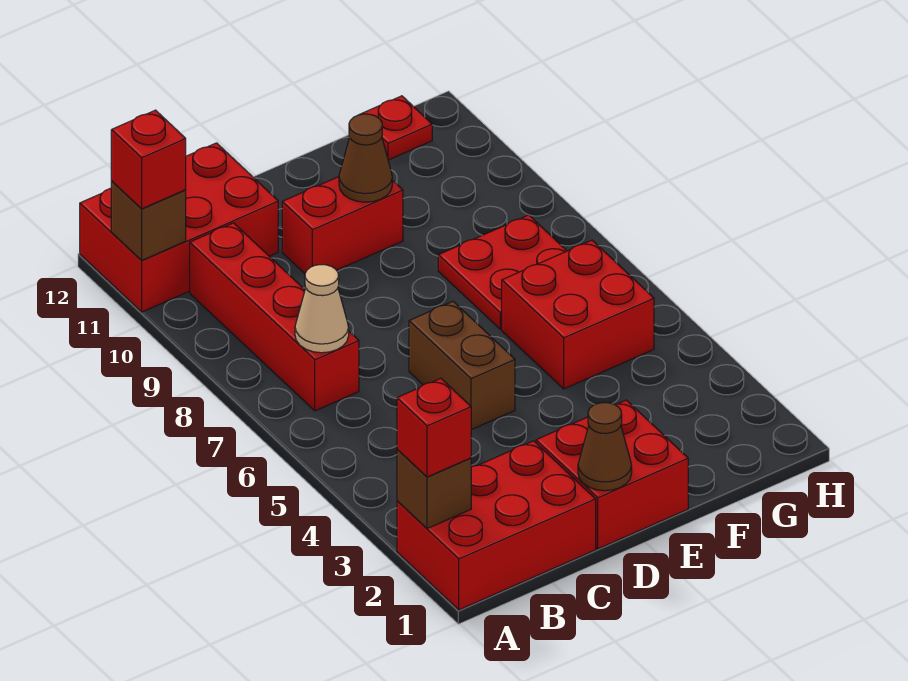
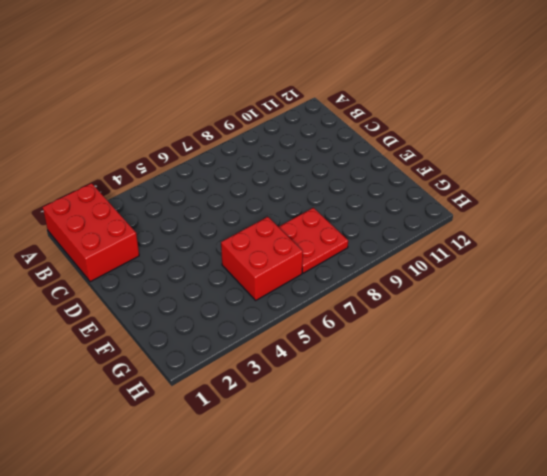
none -> red 2x3 brick [80,143,278,312]
none -> red 1x4 brick [190,223,359,411]
none -> red 2x2 brick [536,400,688,549]

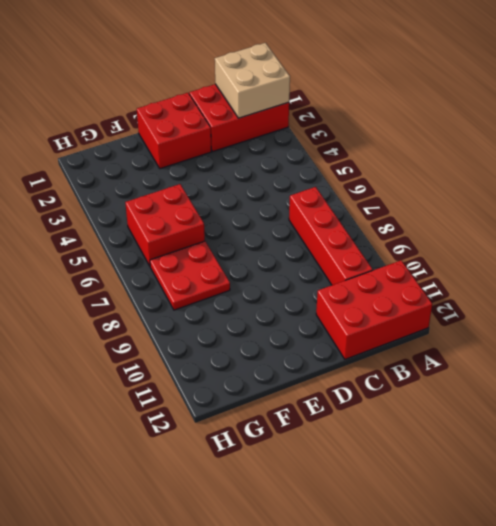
tan 2x2 brick [215,43,290,118] -> brown 1x1 brick [397,449,471,529]
none -> brown 1x2 brick [409,302,515,430]
none -> red 1x2 brick [282,177,403,274]
none -> red 1x1 plate [360,96,432,160]

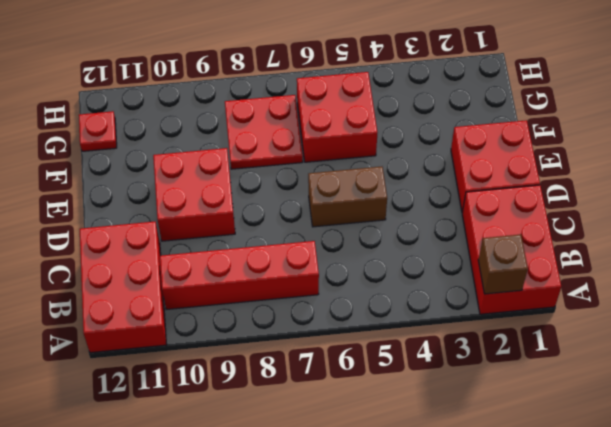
red 2x2 brick [153,148,235,241] -> red 1x2 brick [282,177,403,274]
none -> brown 1x1 brick [111,181,186,261]
none -> tan 1x1 cone [295,265,349,353]
none -> brown 1x1 cone [578,403,632,491]

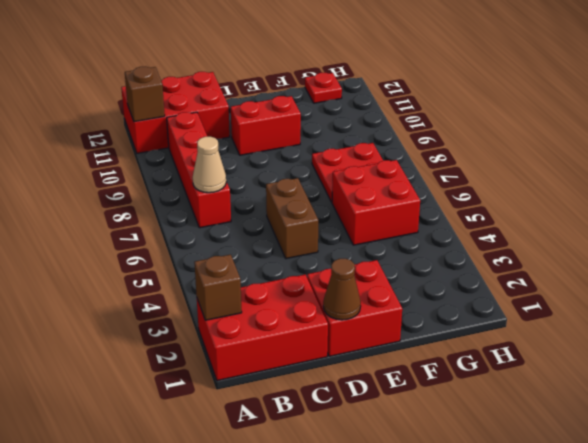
none -> brown 1x1 cone [339,114,392,202]
none -> red 1x1 brick [397,378,471,477]
none -> red 1x1 brick [111,110,186,209]

